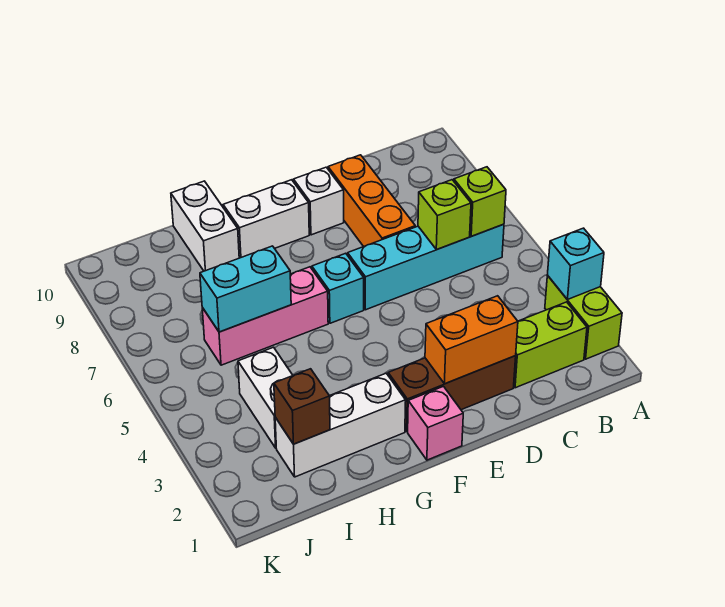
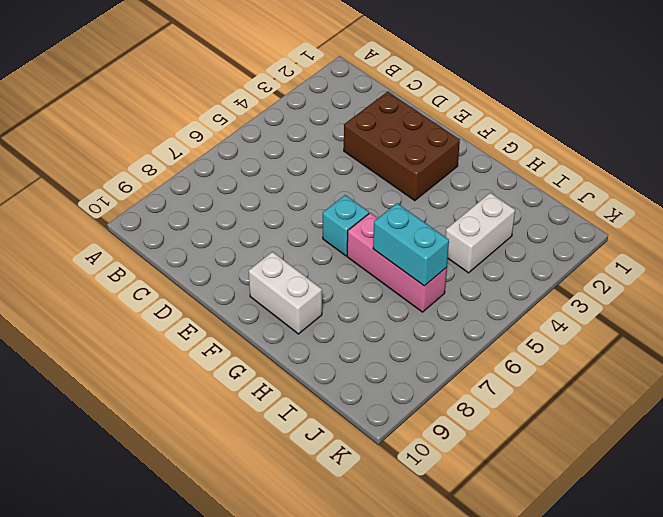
brown 2x3 brick [344,92,460,201] -> brown 1x3 brick [388,356,516,432]
none -> lime 1x2 brick [545,276,622,359]
none -> lime 1x2 brick [514,302,587,388]
none -> cyan 1x4 brick [348,224,504,310]

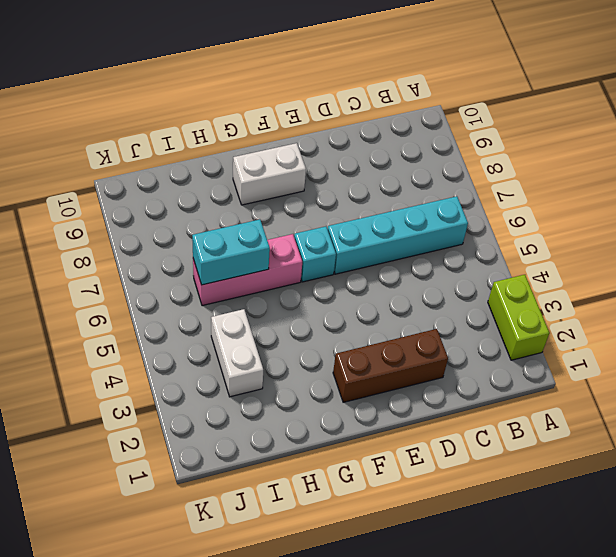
none -> lime 1x2 brick [514,302,587,388]
none -> orange 1x3 brick [328,155,415,247]
none -> white 1x1 brick [293,167,344,235]

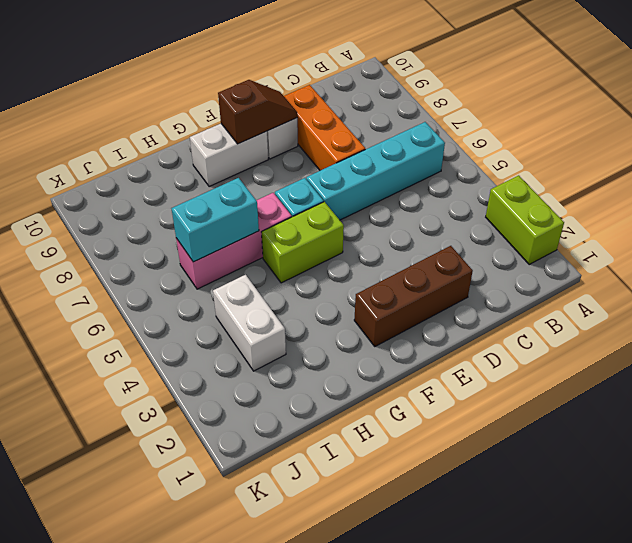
brown 1x2 slope [218,80,297,144] -> none
lime 1x2 brick [262,202,344,283] -> lime 1x2 brick moved to [514,302,587,388]
none -> pink 1x1 brick [408,386,463,460]
none -> white 1x3 brick [275,373,406,477]
none -> white 1x2 brick [171,181,239,271]

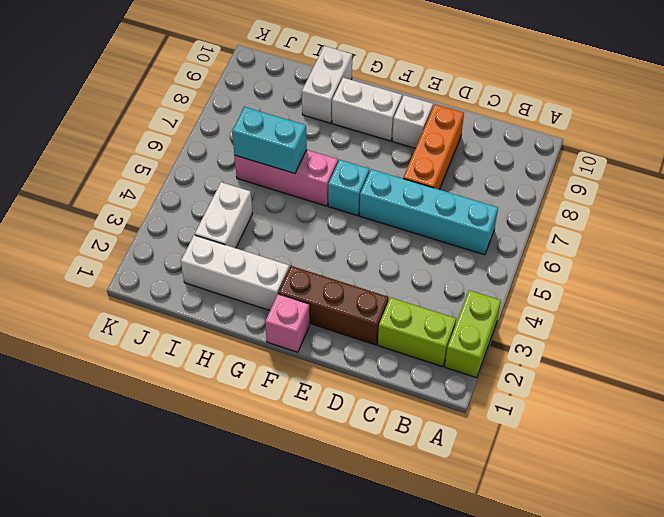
none -> cyan 1x1 brick [547,228,604,300]
none -> lime 1x1 brick [454,167,506,236]
none -> lime 1x1 brick [418,180,471,250]

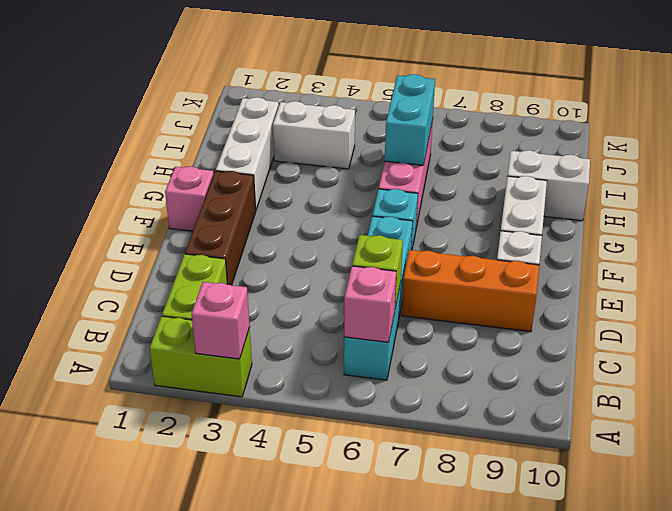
pink 1x1 brick [191,282,250,359] -> cyan 1x1 brick [547,228,604,300]
pink 1x1 brick [344,266,396,342] -> lime 1x1 brick [454,167,506,236]
none -> orange 1x2 brick [425,296,518,384]
none -> brown 1x1 brick [274,369,330,444]

